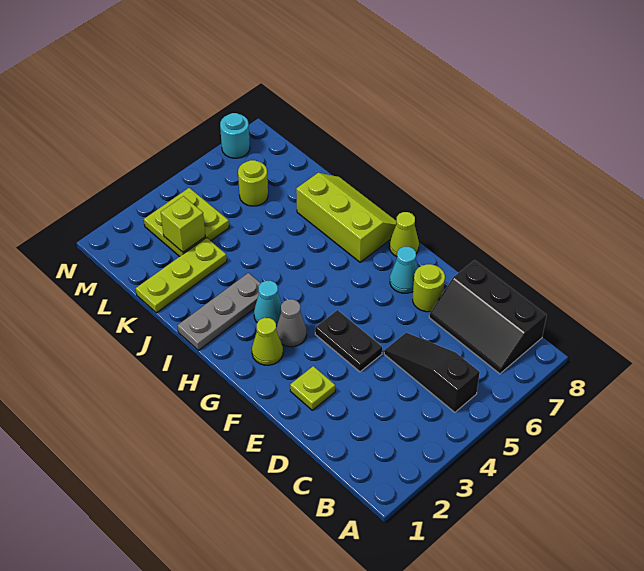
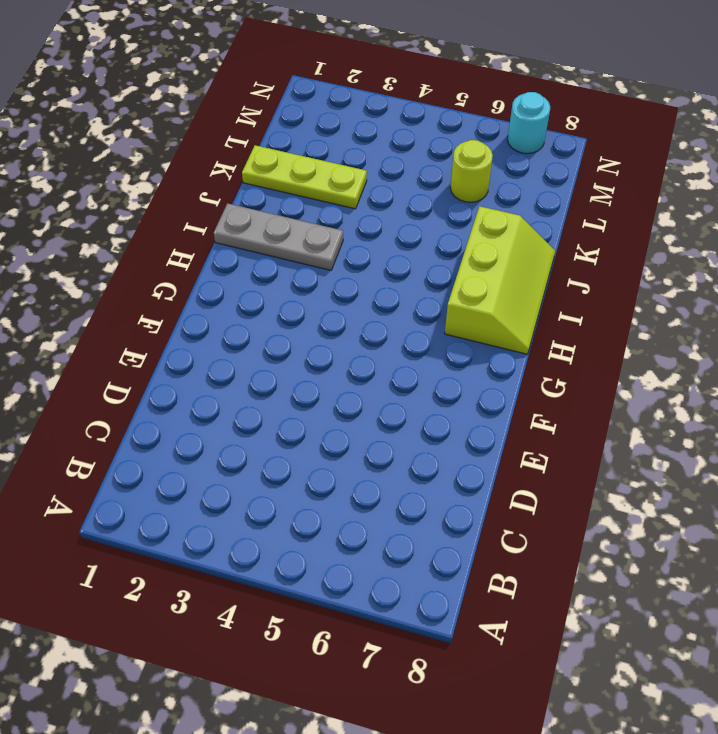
none -> black 1x3 slope [384,333,480,412]
none -> black 2x3 slope [429,260,547,374]
none -> lime 1x1 plate [290,366,335,410]

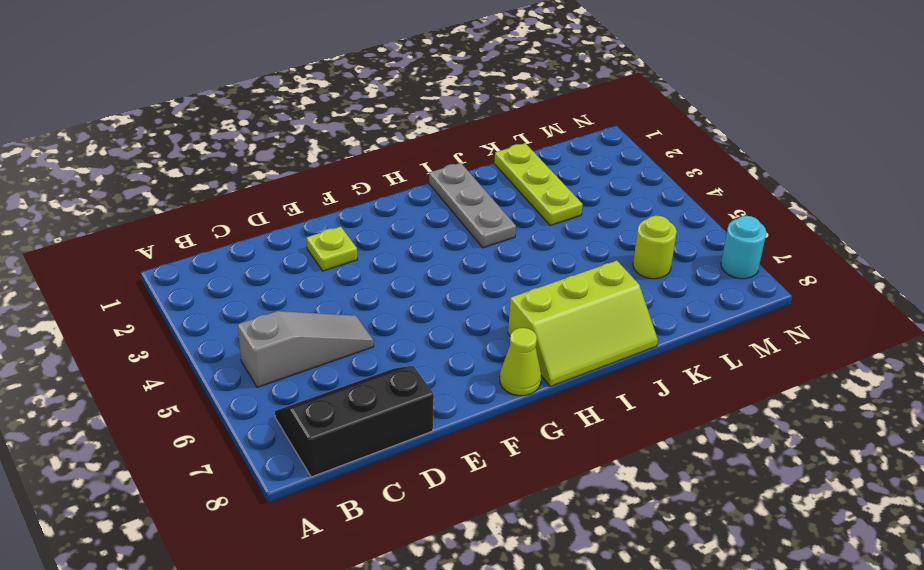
grey 1x3 slope [238,311,374,388] -> black 1x3 slope [384,333,480,412]
none -> black 1x2 plate [315,310,382,372]
none -> lime 1x1 round brick [413,264,445,312]
none -> cyan 1x1 cone [390,247,418,293]

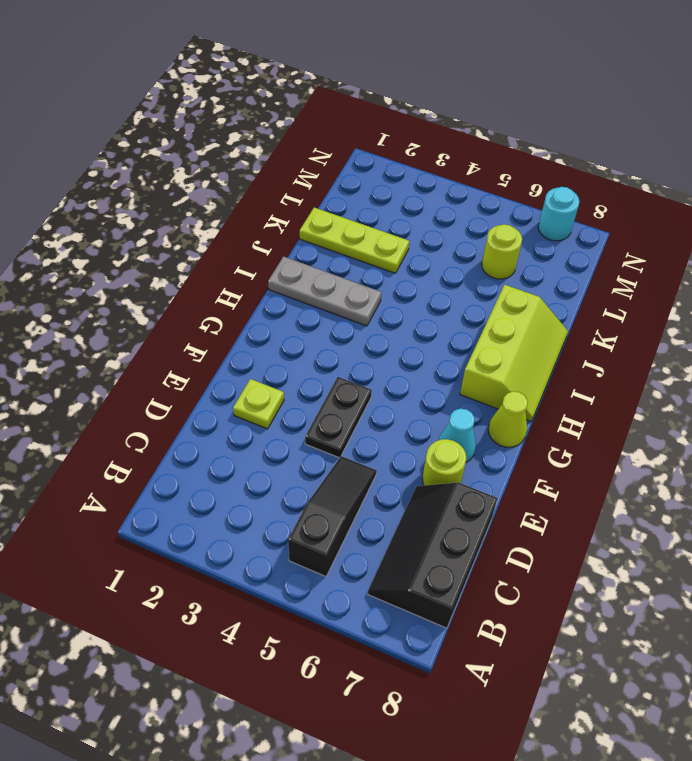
none -> lime 1x1 cone [252,318,283,365]
none -> grey 1x1 cone [276,299,307,347]
none -> cyan 1x1 cone [254,281,282,326]

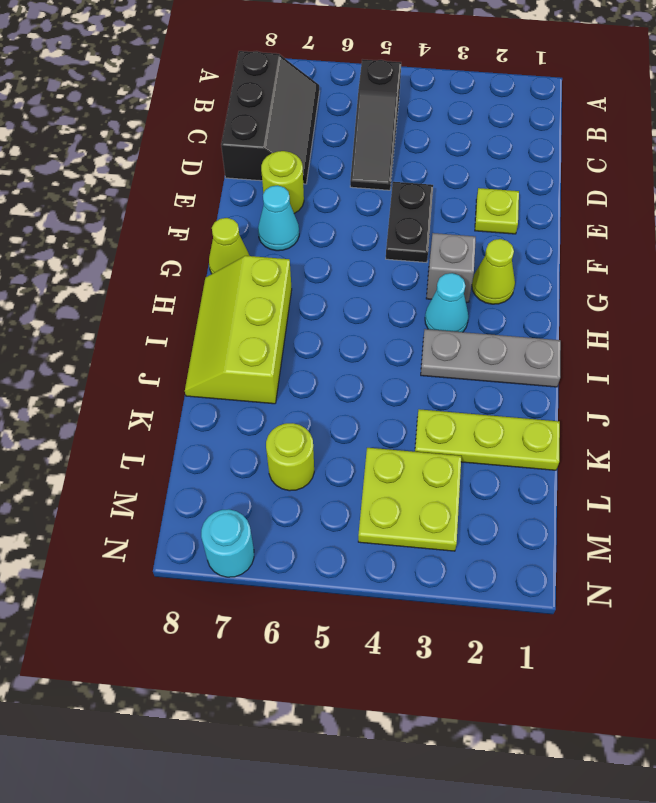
grey 1x1 brick [426,233,476,302] -> grey 1x1 cone [276,299,307,347]
none -> lime 1x1 brick [161,196,205,252]

